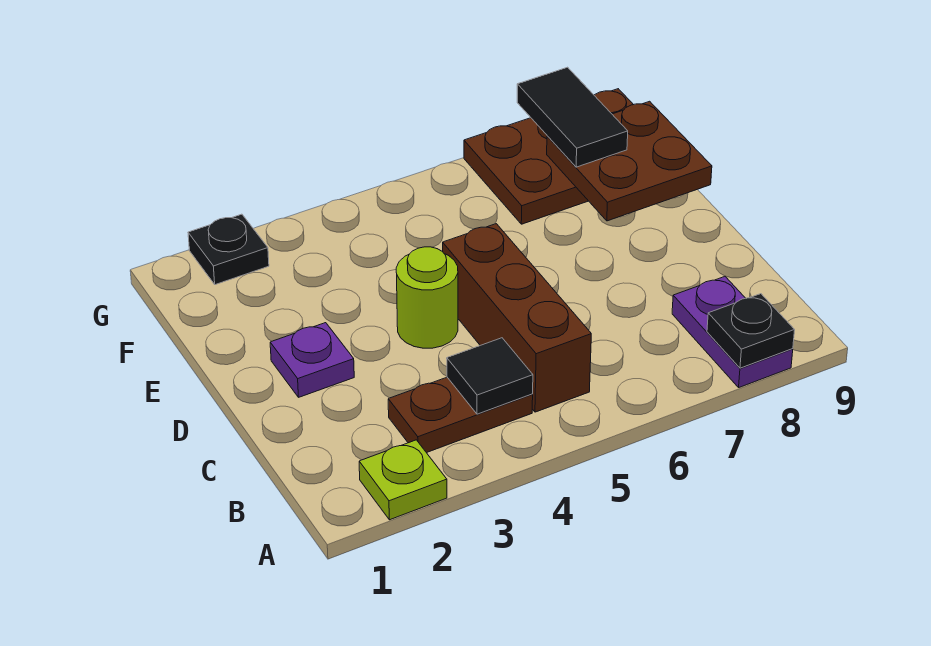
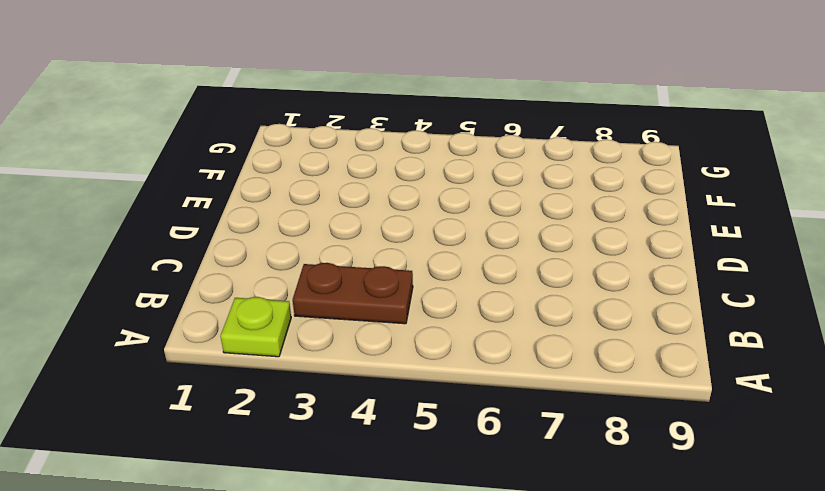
none -> purple 1x2 plate [672,277,793,387]
none -> brown 1x3 brick [443,224,591,412]
none -> purple 1x1 plate [270,323,354,397]

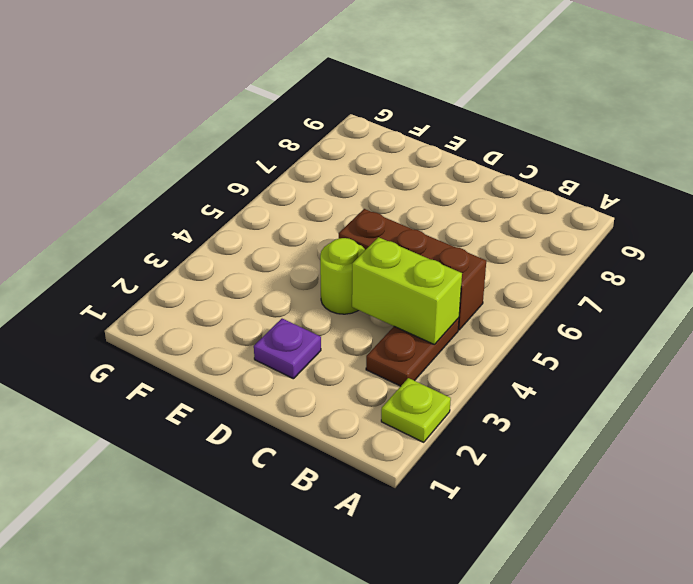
lime 1x2 brick [352,237,462,344] -> black 1x1 tile [447,338,533,414]
none -> purple 1x2 plate [672,277,793,387]
none -> brown 2x3 plate [464,89,633,224]
none -> black 1x1 plate [188,214,269,285]

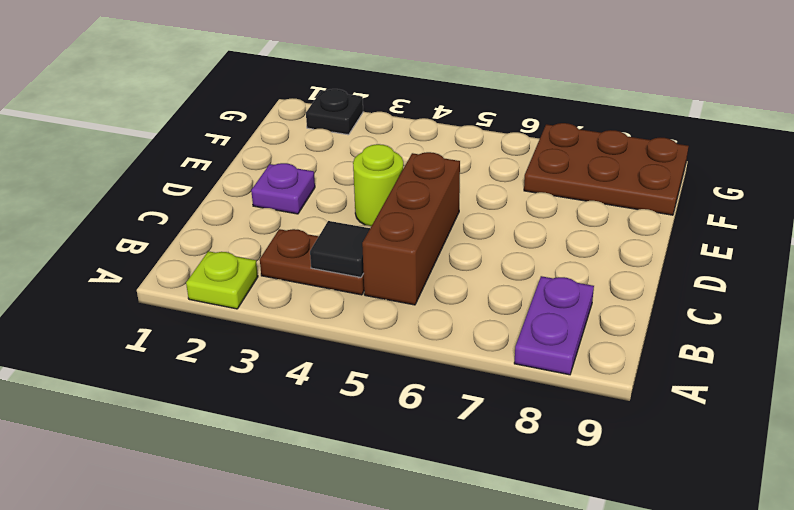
none -> black 1x1 plate [707,294,795,368]
none -> brown 2x2 plate [547,101,712,221]
none -> black 1x2 tile [517,67,628,167]

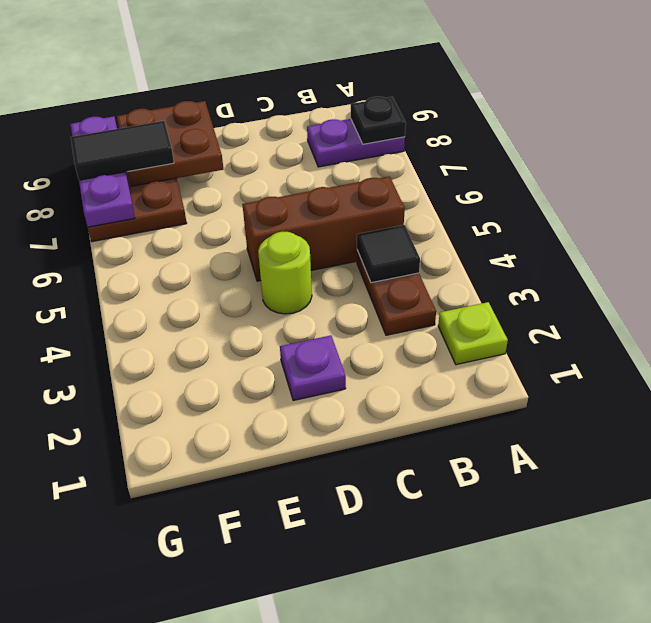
purple 1x3 plate [70,116,135,227] -> none
none -> black 1x1 plate [188,214,269,285]

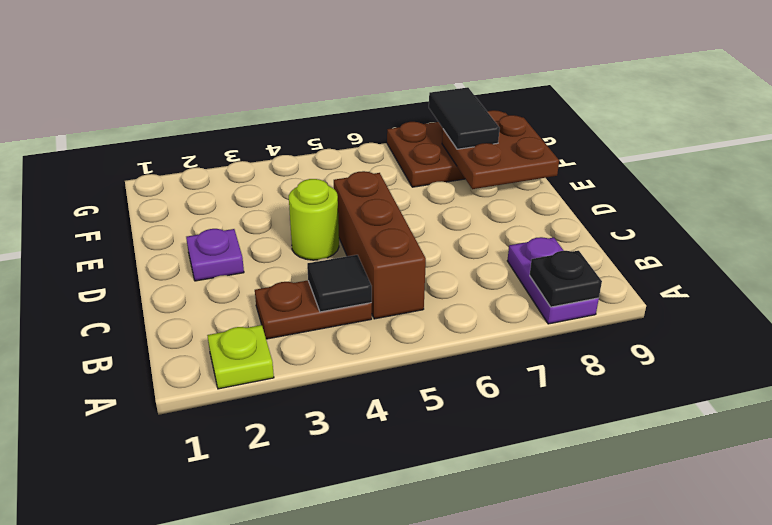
none -> black 1x1 plate [188,214,269,285]

